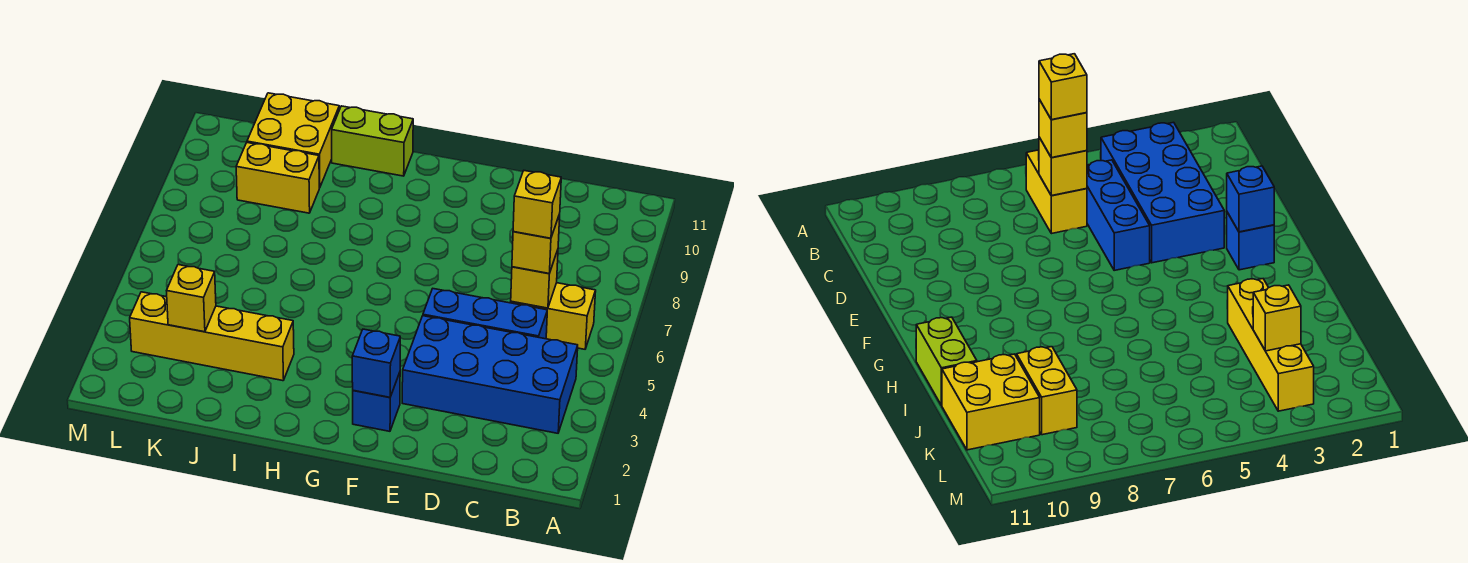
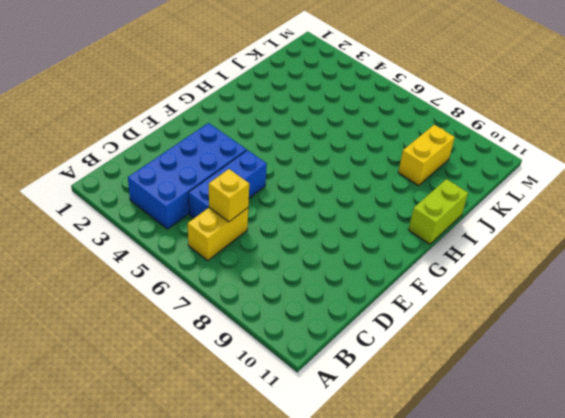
none -> blue 1x1 brick [353,372,400,431]
none -> yellow 1x4 brick [130,292,294,381]
none -> yellow 2x2 brick [247,93,339,188]

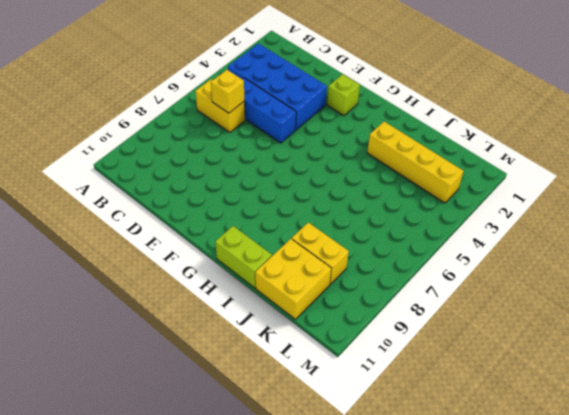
lime 1x1 brick [327,74,360,116] -> blue 1x1 brick [353,372,400,431]
none -> blue 1x1 brick [352,329,400,397]
none -> yellow 1x1 brick [167,265,216,332]
none -> yellow 1x1 brick [512,214,560,274]

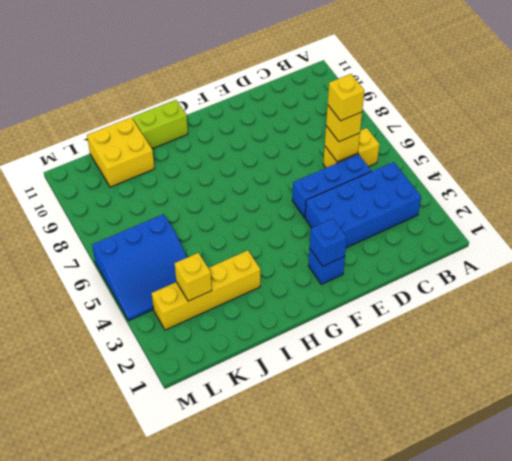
blue 3x3 slope [92,214,187,321] -> none
none -> yellow 1x2 brick [236,143,319,213]

